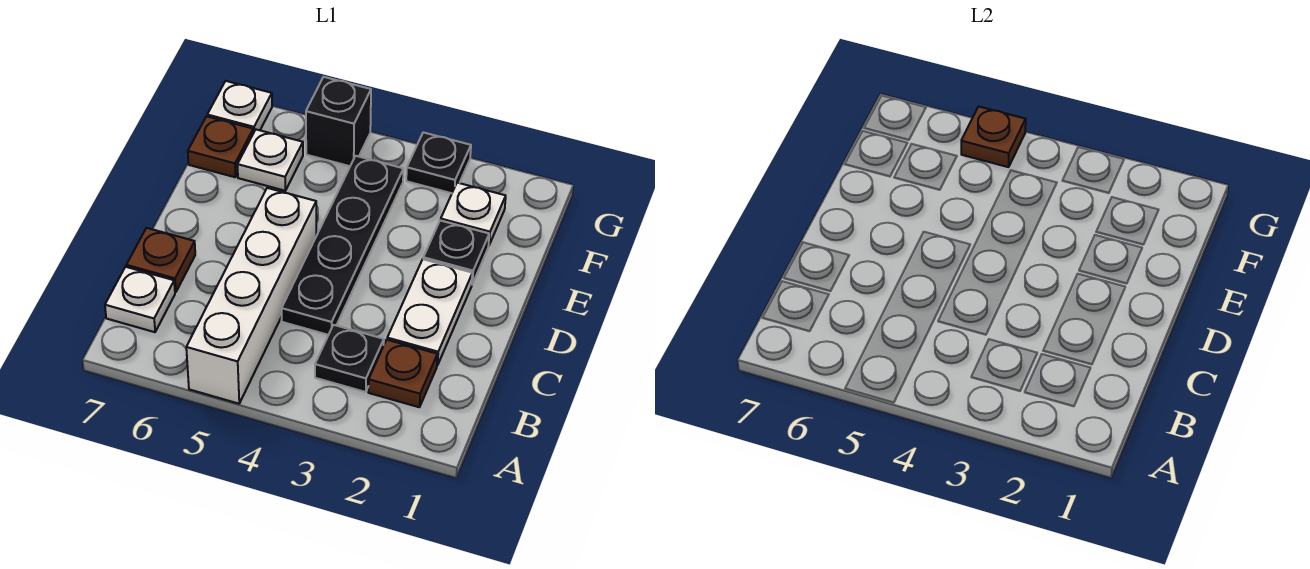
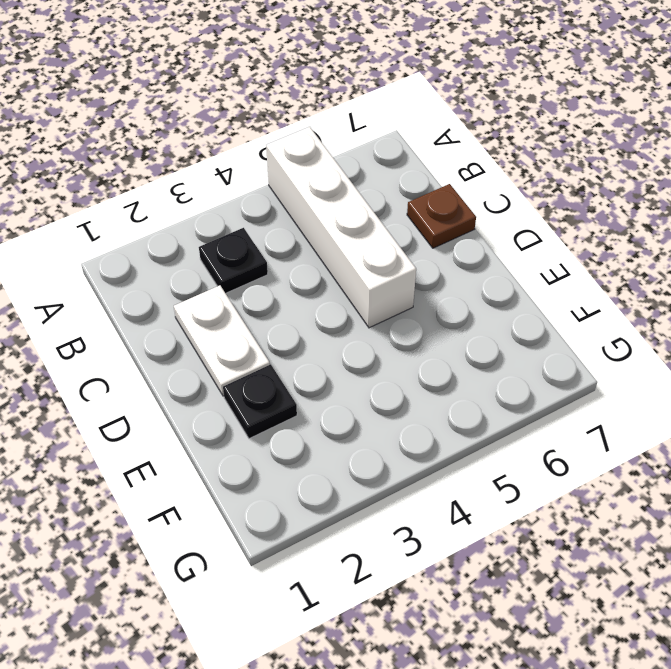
none -> brown 1x1 plate [368,340,437,407]
none -> white 1x1 plate [105,267,175,332]
none -> black 1x4 plate [282,156,403,335]

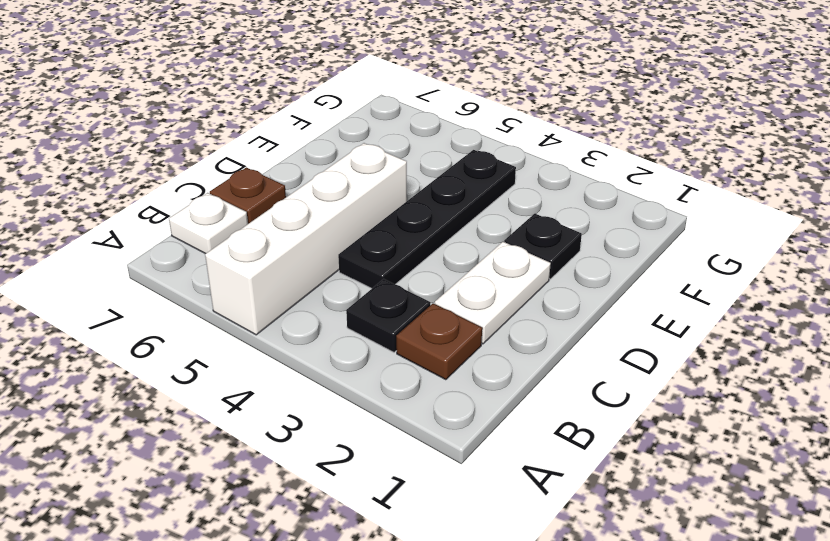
none -> white 1x1 plate [441,183,506,245]
none -> white 1x1 plate [237,130,303,191]
none -> brown 1x1 plate [188,116,253,177]

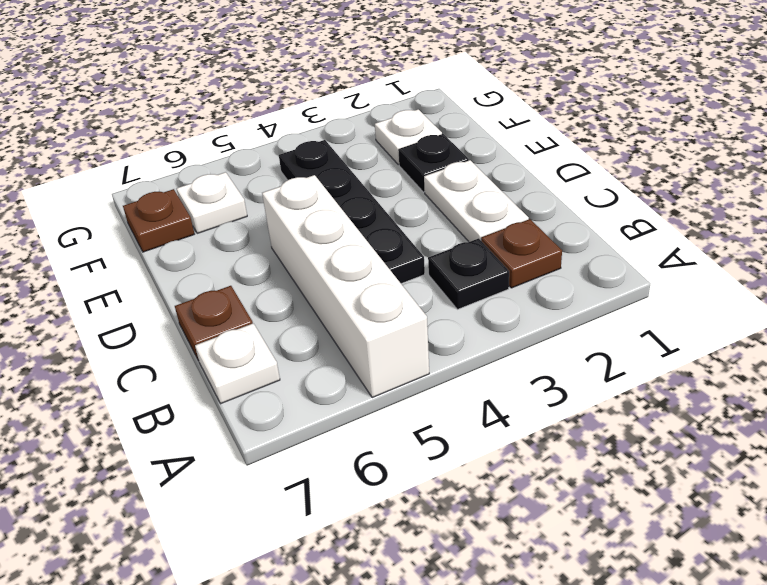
none -> black 1x1 plate [406,132,471,193]
none -> black 1x1 brick [306,77,371,166]
none -> white 1x1 plate [207,81,272,133]

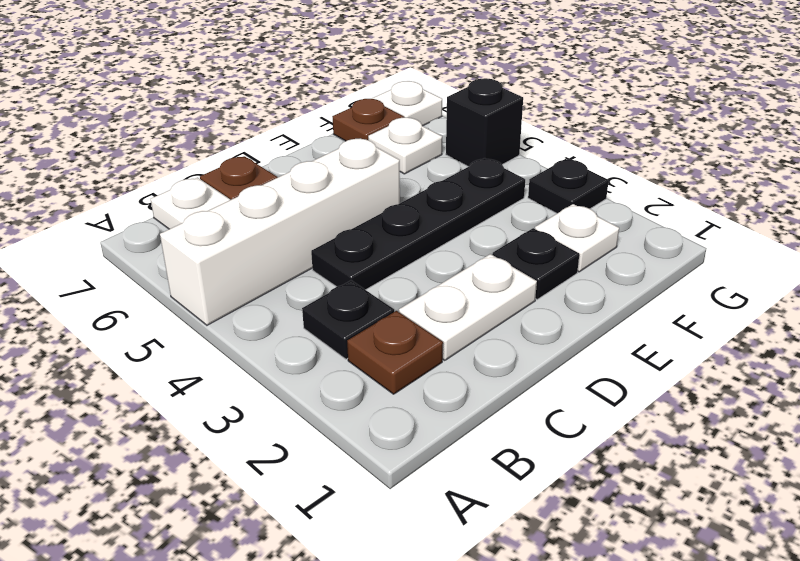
none -> brown 1x1 plate [961,106,1026,167]

